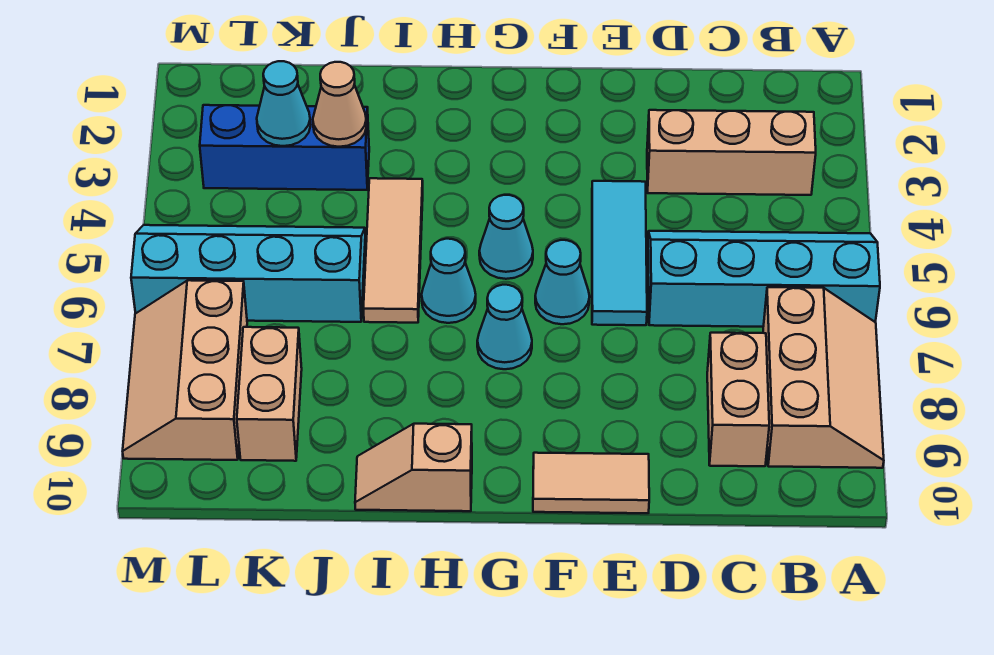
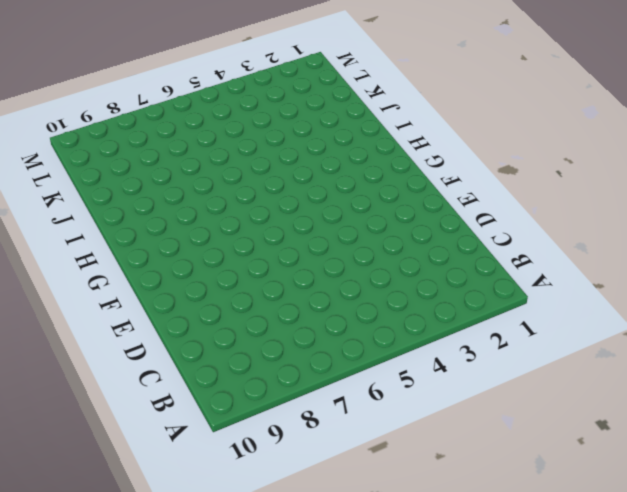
none -> cyan 2x4 slope [648,231,880,327]
none -> tan 2x3 slope [763,287,884,468]
none -> tan 1x3 brick [647,110,816,195]

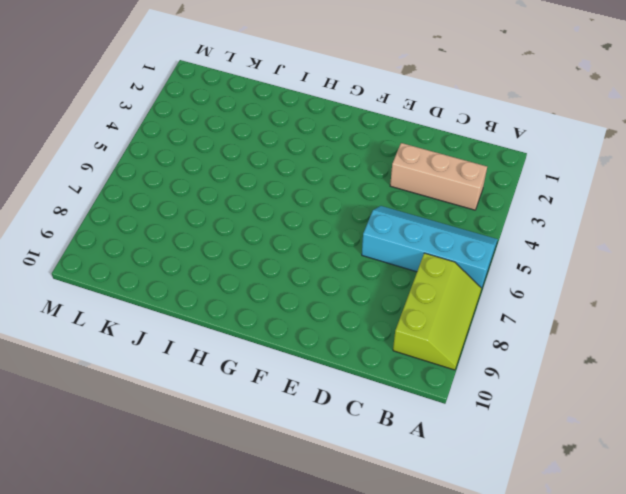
lime 2x3 slope [393,253,482,370] -> tan 2x3 slope [763,287,884,468]
none -> tan 1x2 brick [707,333,769,466]
none -> cyan 1x3 tile [592,181,647,325]
none -> tan 1x2 tile [533,453,649,513]

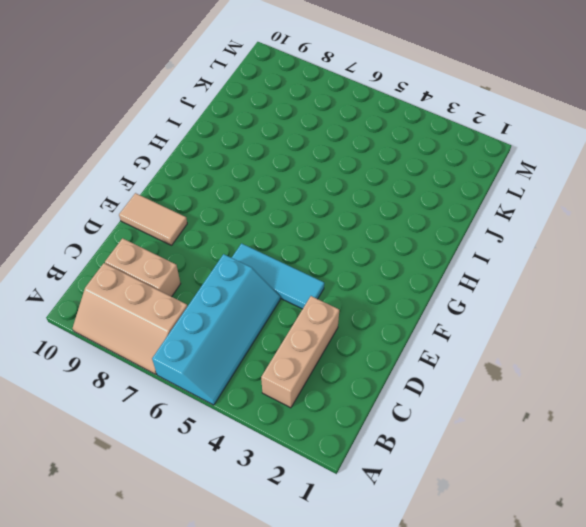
tan 1x2 tile [119,193,187,245] -> tan 1x2 tile turned to [533,453,649,513]
none -> cyan 1x1 cone [535,240,590,324]
none -> cyan 1x1 cone [479,195,533,279]
none -> cyan 1x1 cone [477,285,532,369]

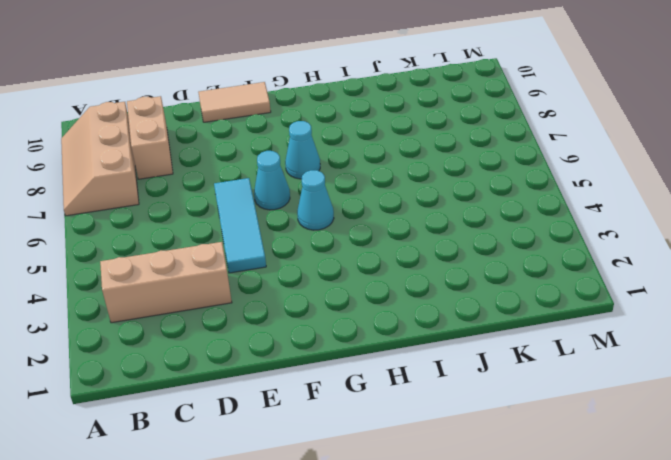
none -> cyan 2x4 slope [648,231,880,327]
none -> cyan 1x1 cone [422,239,476,323]
none -> tan 1x2 slope [355,424,472,511]

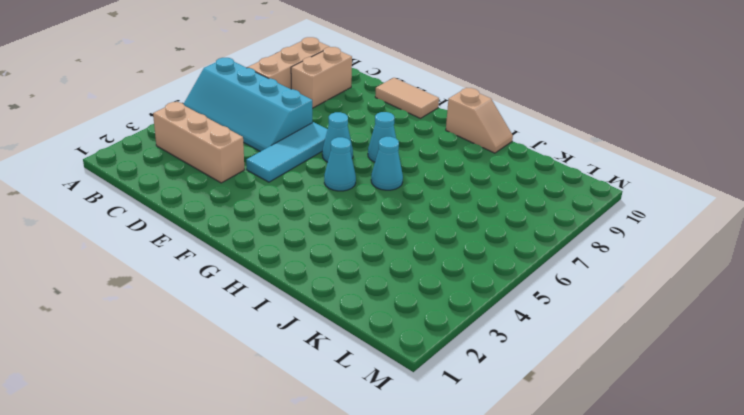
none -> tan 1x3 tile [363,178,423,323]
none -> blue 1x3 brick [200,105,369,190]
none -> cyan 2x4 slope [131,225,365,322]

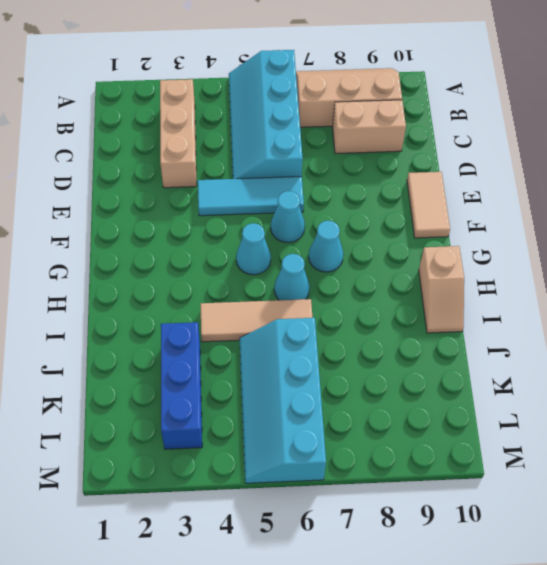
none -> tan 1x2 brick [237,327,302,461]
none -> tan 2x3 slope [123,280,247,460]
none -> tan 1x1 cone [313,62,367,147]

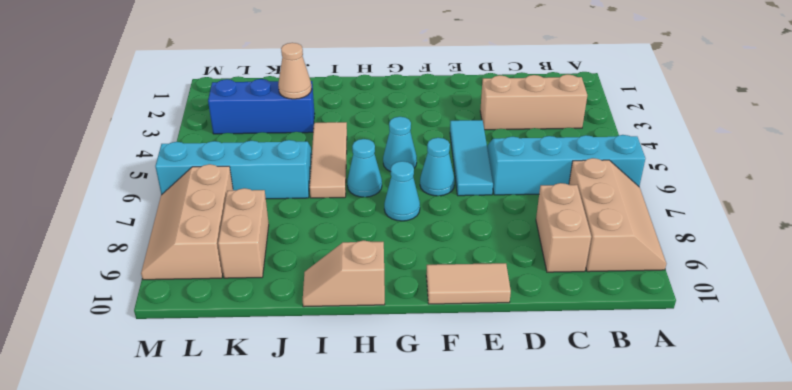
none -> cyan 1x1 cone [257,61,311,146]

